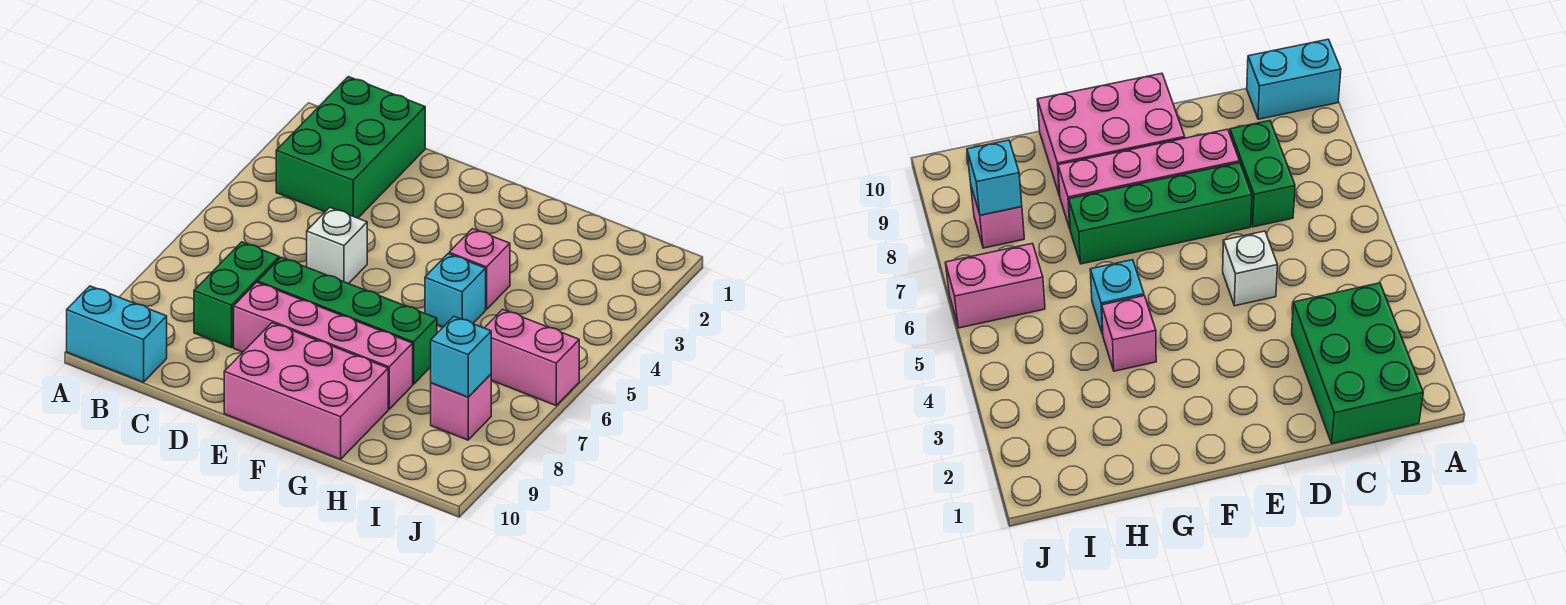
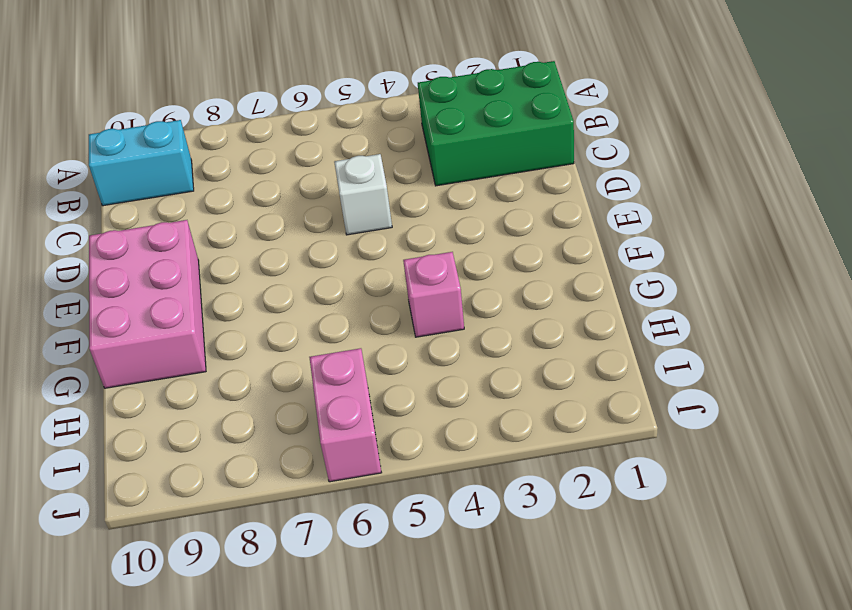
cyan 1x2 brick [89,120,194,206] -> cyan 1x2 brick turned to [67,286,167,382]
none -> green 1x2 brick [194,242,279,348]
none -> green 1x4 brick [258,257,437,384]
none -> pink 1x4 brick [234,282,413,409]

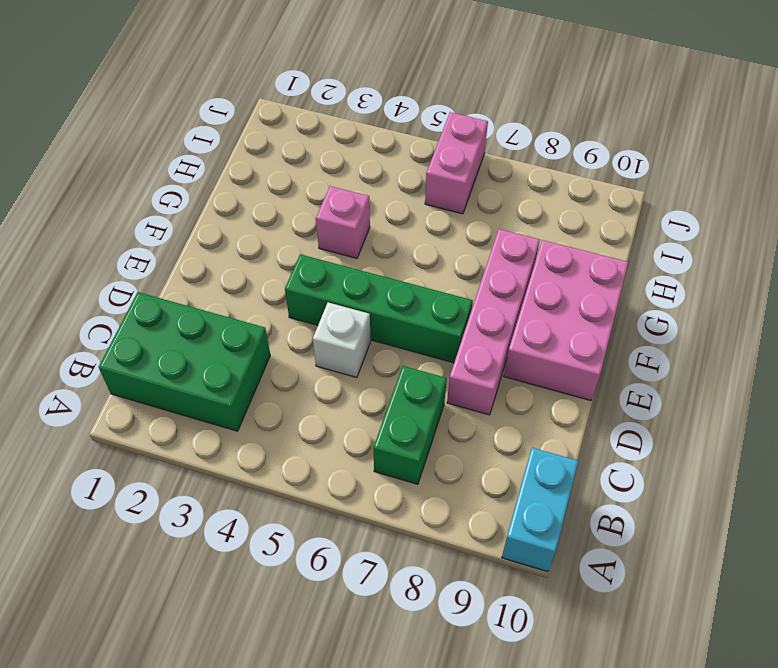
green 1x2 brick [373,366,447,484] -> green 1x2 brick turned to [194,242,279,348]
green 1x4 brick [285,254,473,363] -> green 1x4 brick turned to [258,257,437,384]
none -> cyan 1x1 brick [425,254,486,327]
none -> pink 1x1 brick [431,374,491,440]
none -> cyan 1x1 brick [431,317,491,397]

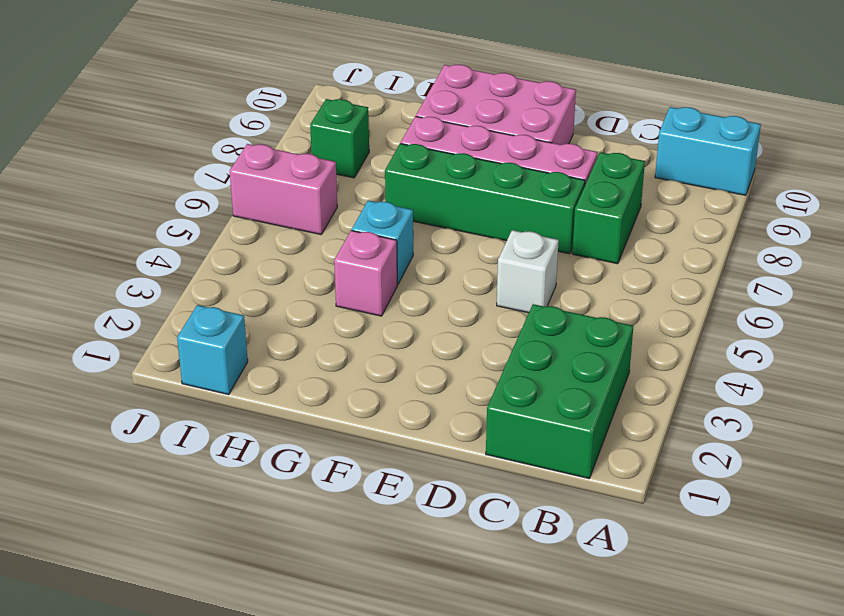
cyan 1x1 brick [177,305,248,395] -> cyan 1x1 brick moved to [431,317,491,397]
green 1x1 brick [310,99,369,178] -> pink 1x1 brick [431,374,491,440]

